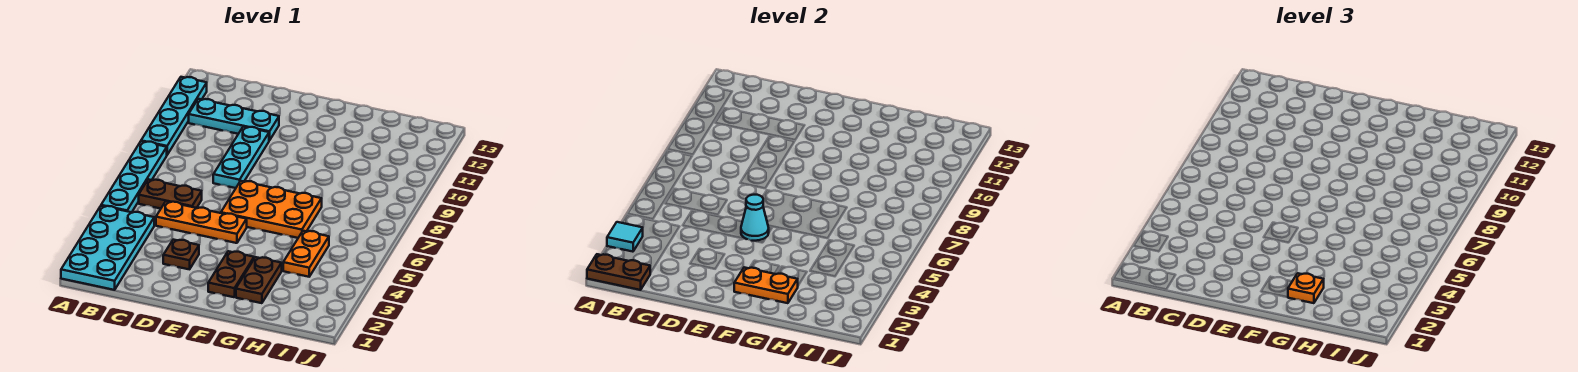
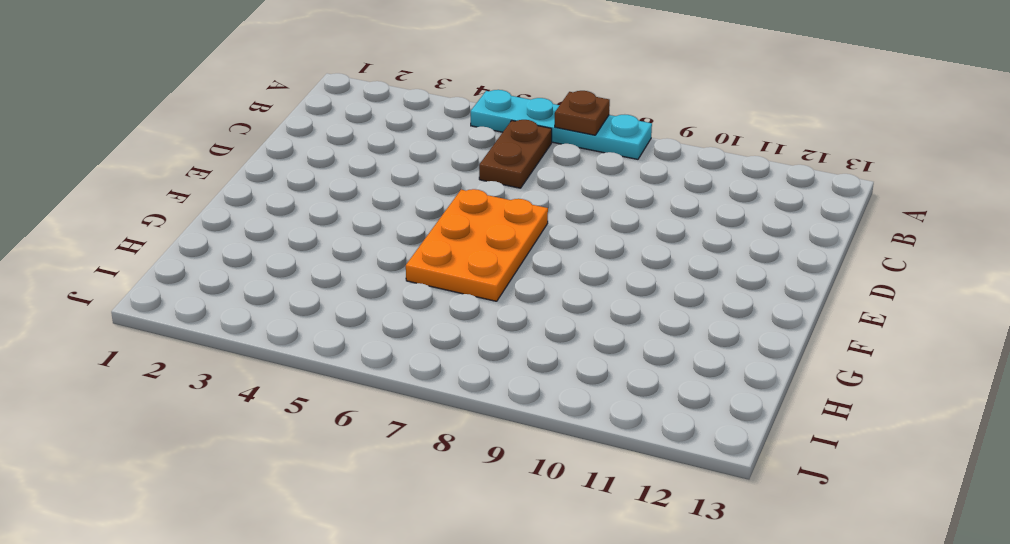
brown 1x1 plate [555,91,610,135] -> brown 1x1 plate moved to [163,240,199,269]
none -> cyan 2x4 plate [61,206,154,290]
none -> cyan 1x4 plate [141,77,207,155]
none -> cyan 1x3 plate [189,99,279,140]

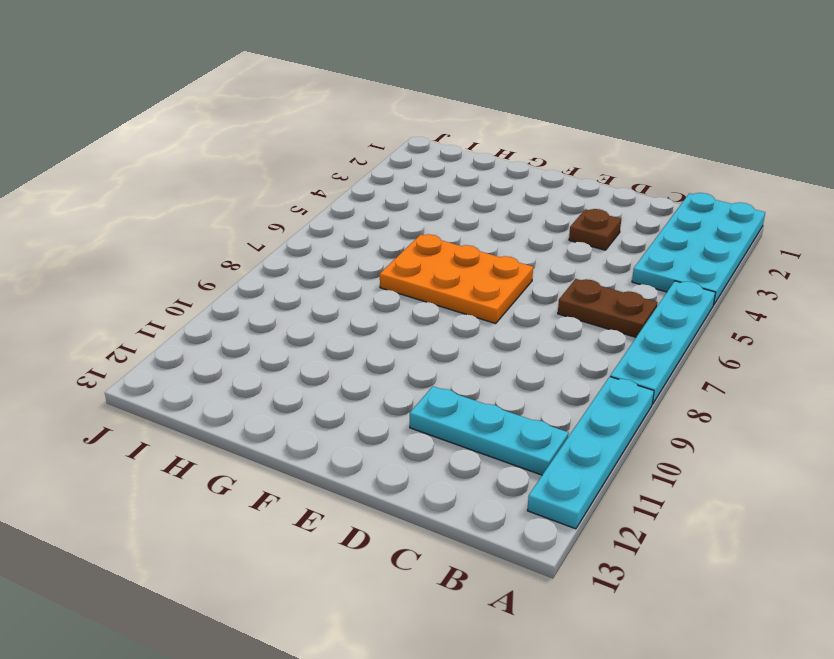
none -> orange 1x3 plate [156,202,247,243]
none -> cyan 1x3 plate [213,127,269,188]
none -> brown 1x2 plate [208,251,254,297]

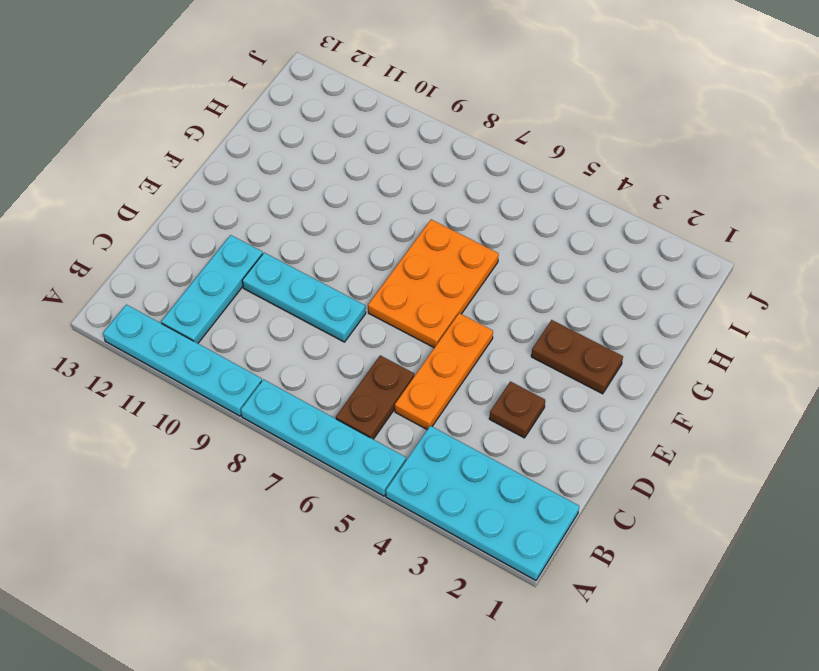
none -> brown 1x2 plate [236,257,282,303]
none -> orange 1x2 plate [283,231,329,277]
none -> brown 1x2 plate [587,254,650,290]

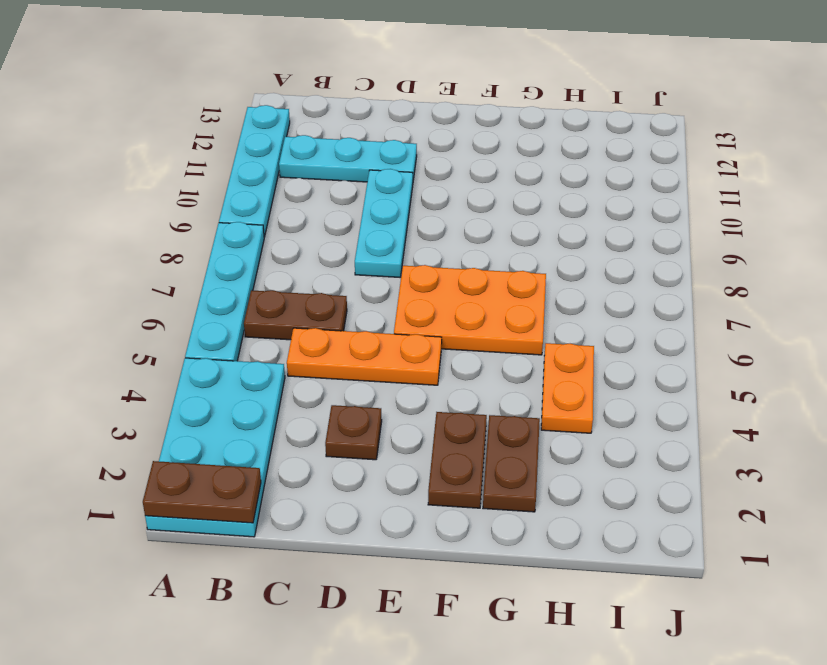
none -> cyan 1x1 tile [607,222,643,252]
none -> cyan 1x1 cone [741,195,769,241]
none -> orange 1x2 plate [734,267,798,303]

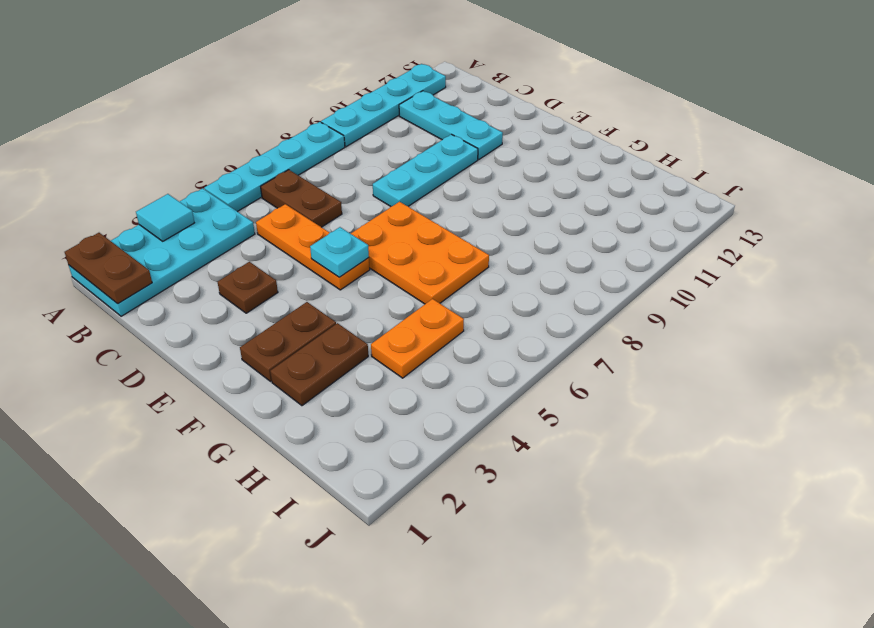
cyan 1x1 plate [310,227,369,277] -> cyan 1x1 cone [741,195,769,241]
none -> orange 1x2 plate [734,267,798,303]
none -> orange 1x1 plate [1288,273,1324,303]

